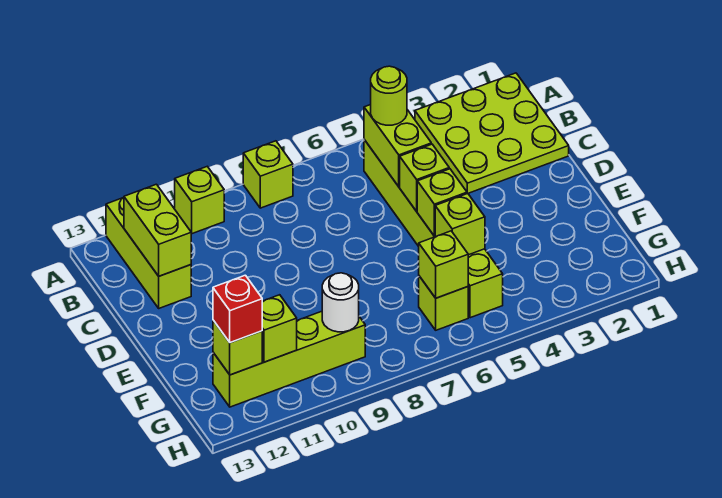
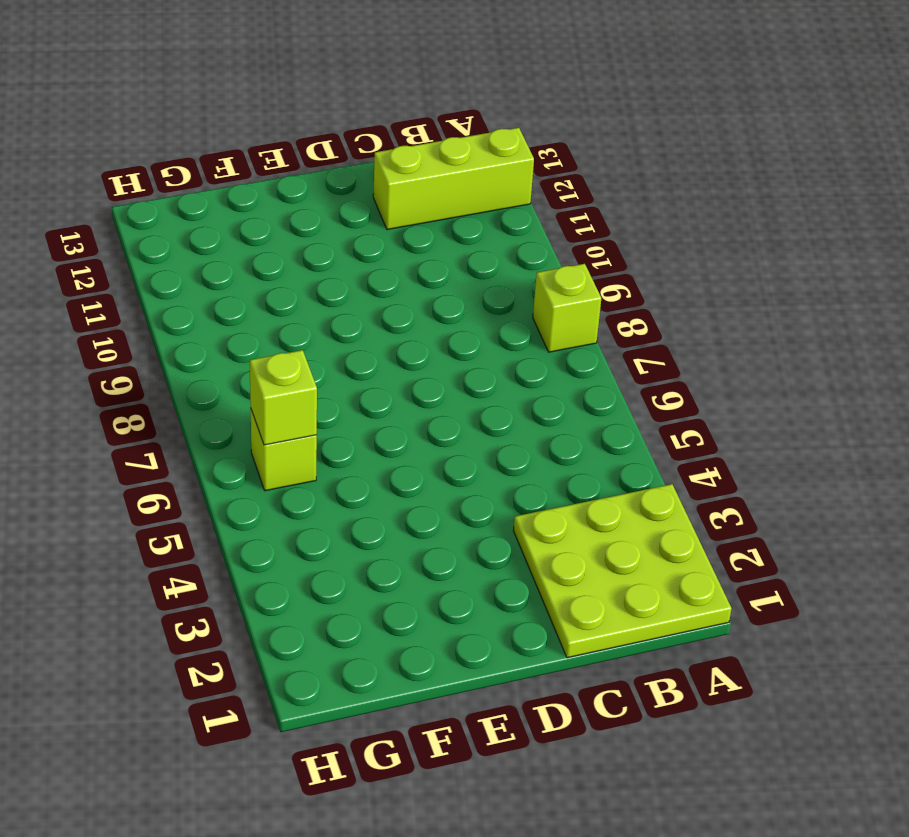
none -> lime 1x1 brick [175,167,224,234]
none -> lime 1x6 brick [364,140,503,318]
none -> lime 1x4 brick [213,311,365,407]

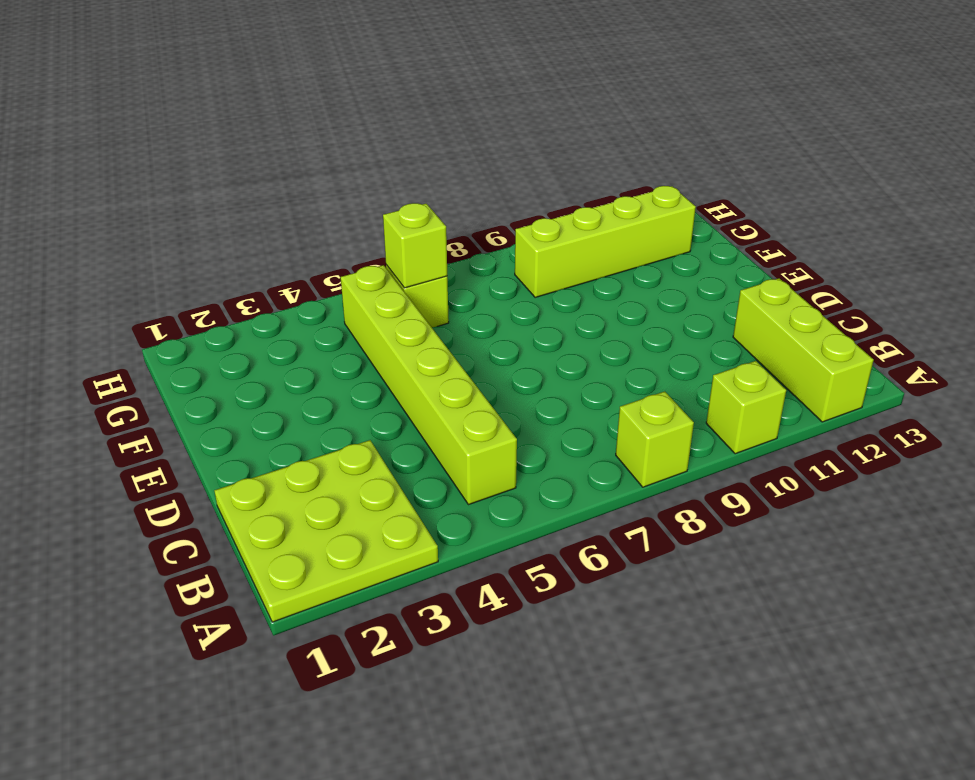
none -> lime 1x2 brick [364,105,431,187]
none -> lime 1x2 brick [124,184,192,276]
none -> lime 1x1 brick [400,144,449,211]

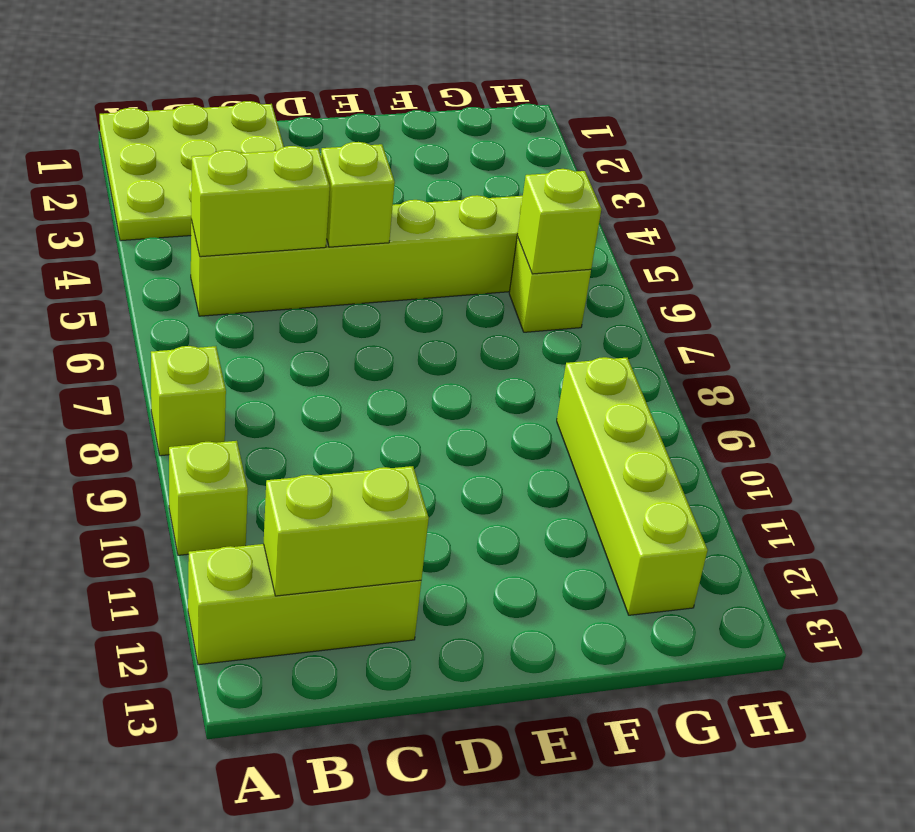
none -> lime 1x1 brick [417,169,467,236]
none -> lime 1x1 brick [435,193,485,255]
none -> white 1x1 round brick [322,273,359,332]

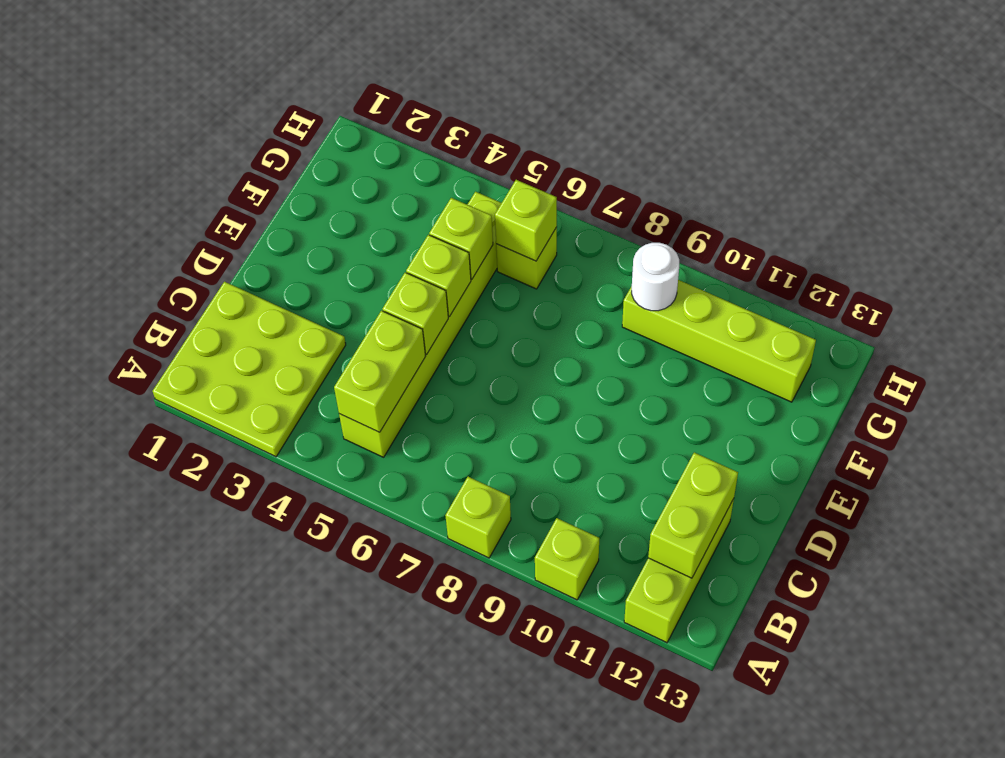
none -> lime 1x1 brick [262,295,297,362]
none -> lime 1x1 brick [213,320,262,375]
none -> lime 1x1 round brick [371,66,407,125]

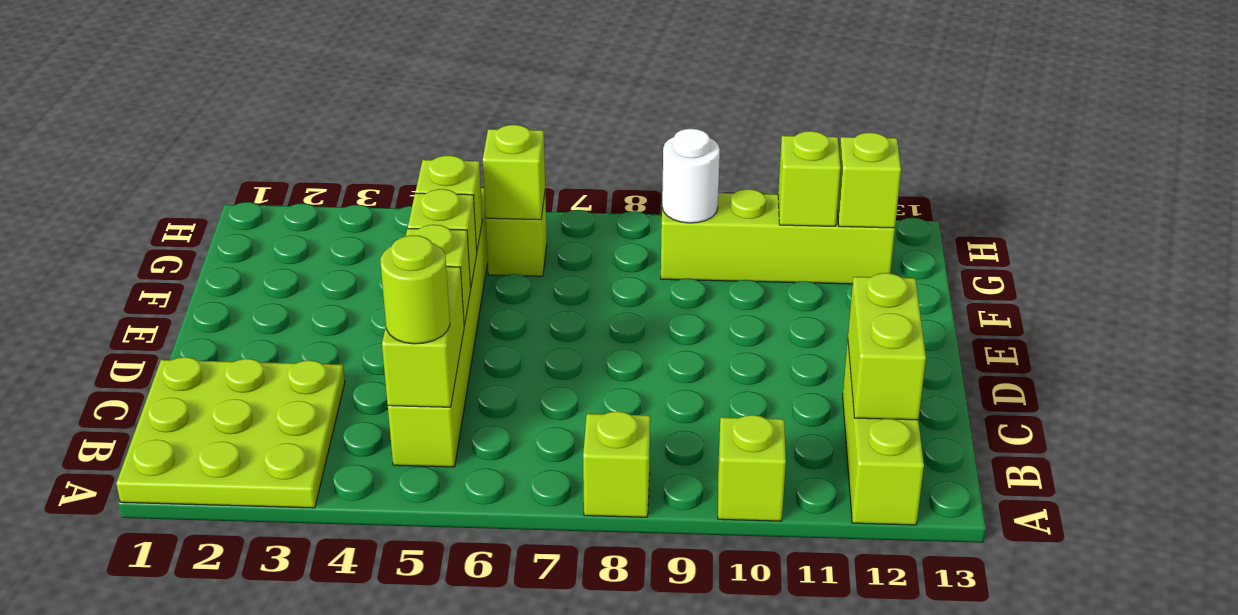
none -> red 1x1 brick [213,275,262,343]

